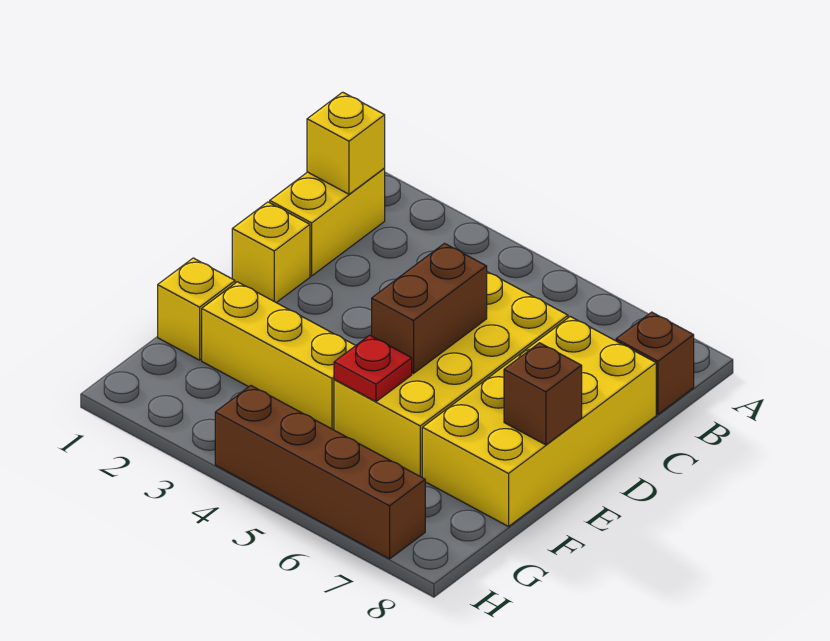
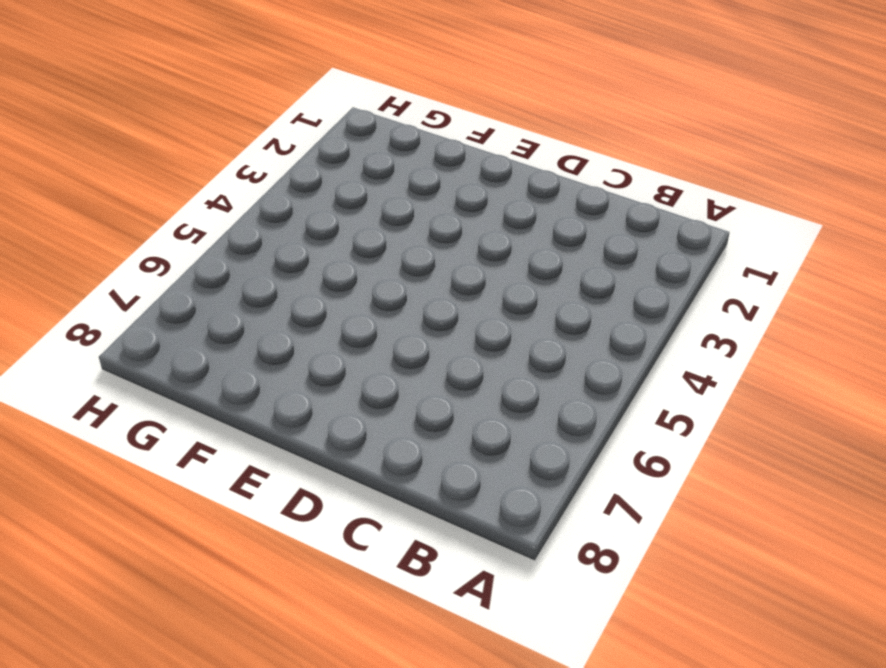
none -> yellow 1x2 brick [270,169,385,276]
none -> brown 1x1 brick [616,312,694,414]
none -> yellow 2x4 brick [334,272,568,477]

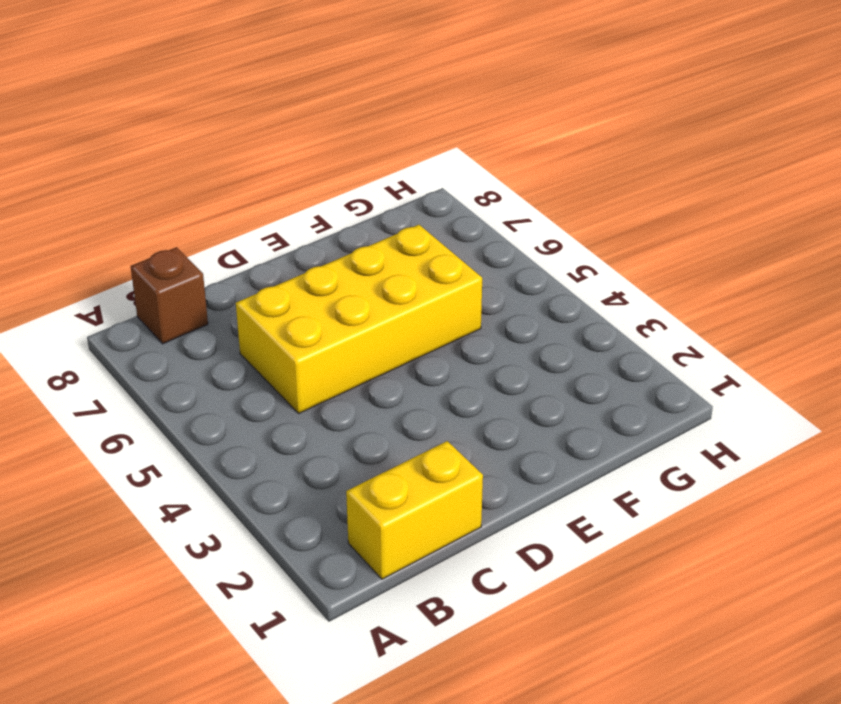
none -> yellow 2x4 brick [422,317,656,527]
none -> yellow 1x1 brick [232,202,310,303]
none -> yellow 1x1 brick [158,258,235,360]

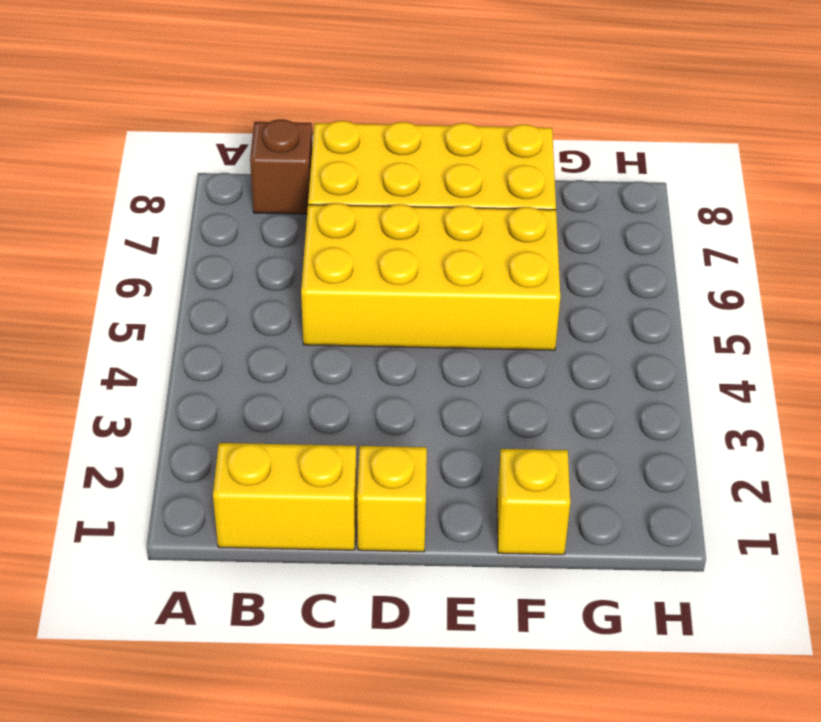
none -> yellow 1x3 brick [202,282,355,430]
none -> brown 1x4 brick [215,386,425,559]
none -> yellow 1x1 brick [307,92,385,194]

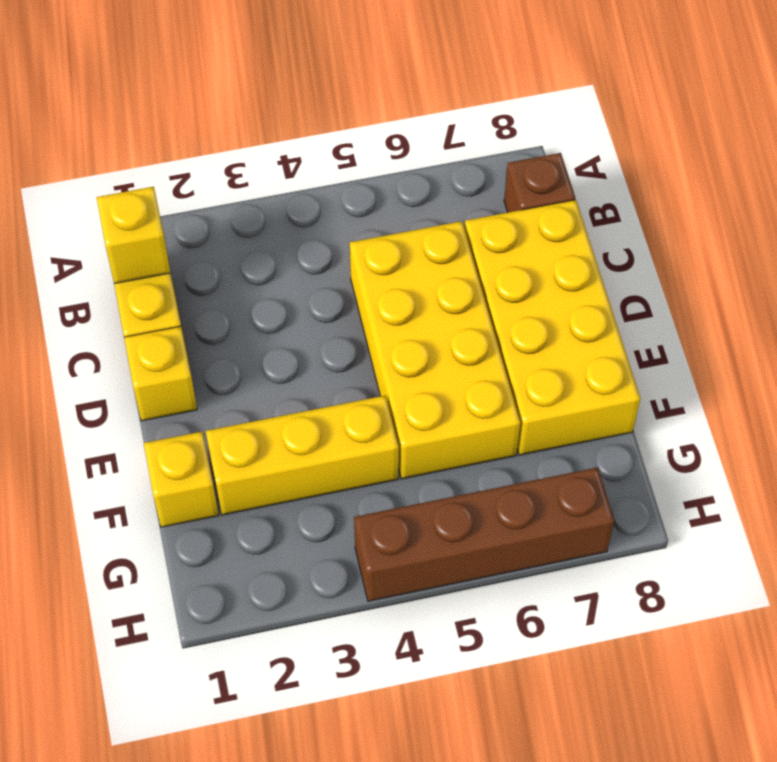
none -> brown 1x2 brick [372,243,487,374]
none -> brown 1x1 brick [504,343,582,445]
none -> red 1x1 plate [334,335,412,402]

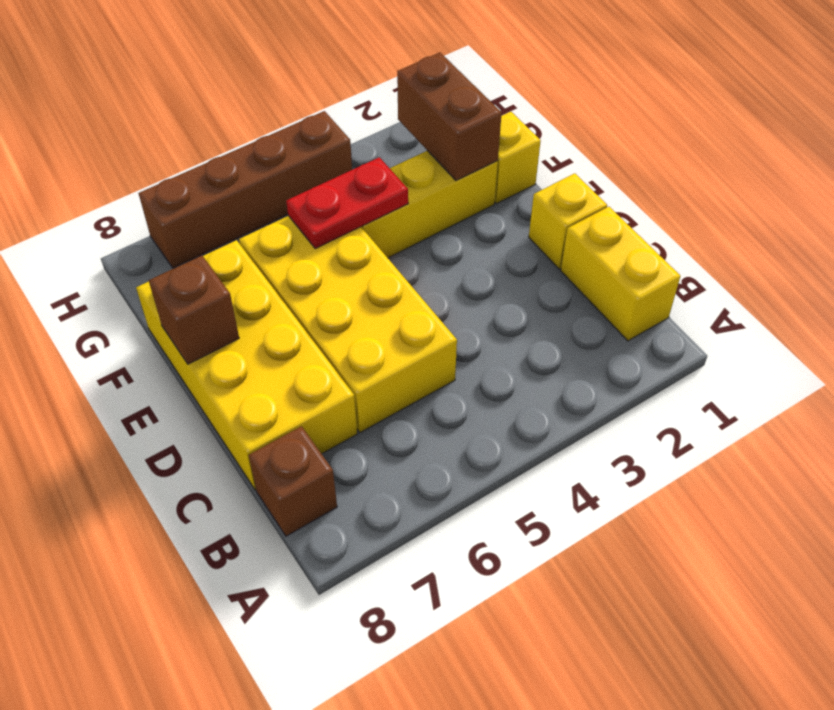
brown 1x2 brick [397,53,502,180] -> brown 1x2 brick moved to [372,243,487,374]
red 1x2 plate [286,157,408,249] -> red 1x1 plate [334,335,412,402]
none -> yellow 1x1 brick [307,92,385,194]

